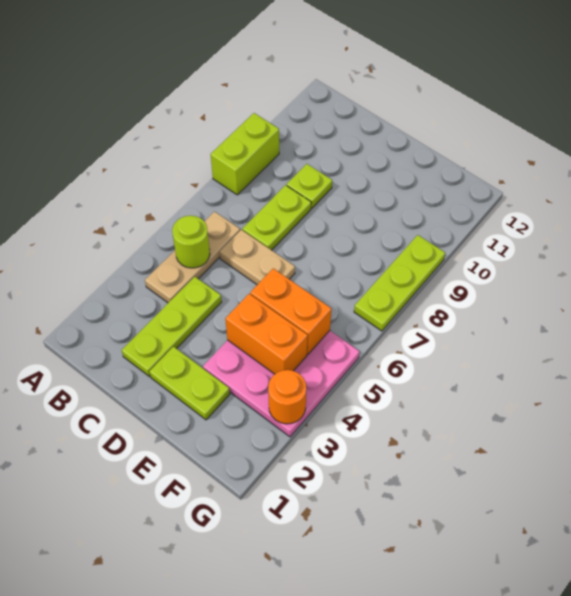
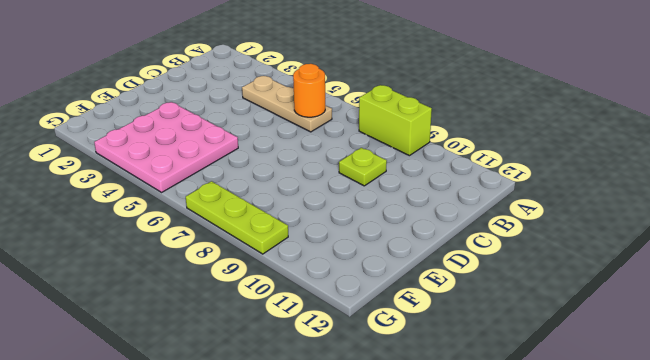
orange 1x1 round brick [293,64,325,117] -> orange 1x1 round brick moved to [268,370,306,424]
none -> lime 1x3 plate [122,277,222,376]
none -> tan 1x2 plate [219,230,295,285]
none -> lime 1x2 plate [242,185,311,250]

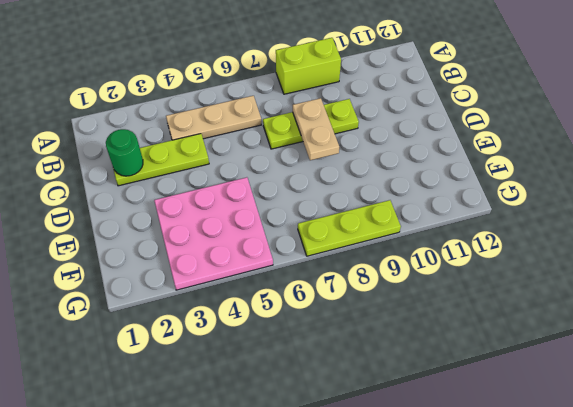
green 1x1 round brick [106,129,143,176] -> none
tan 1x2 plate [293,98,339,160] -> tan 1x2 plate moved to [219,230,295,285]
none -> lime 1x2 plate [149,347,230,420]
none -> lime 1x1 round brick [172,216,210,268]
none -> orange 1x2 brick [225,294,308,374]

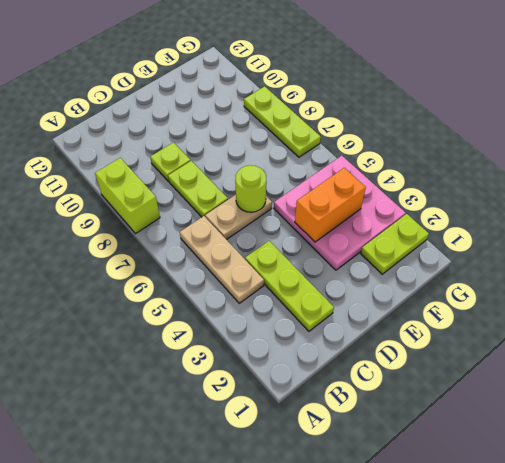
lime 1x1 round brick [235,165,266,212] -> lime 1x1 round brick moved to [172,216,210,268]
lime 1x2 plate [361,214,429,274] -> lime 1x2 plate moved to [149,347,230,420]
none -> orange 1x2 brick [250,268,331,355]
none -> orange 1x1 round brick [268,370,306,424]

